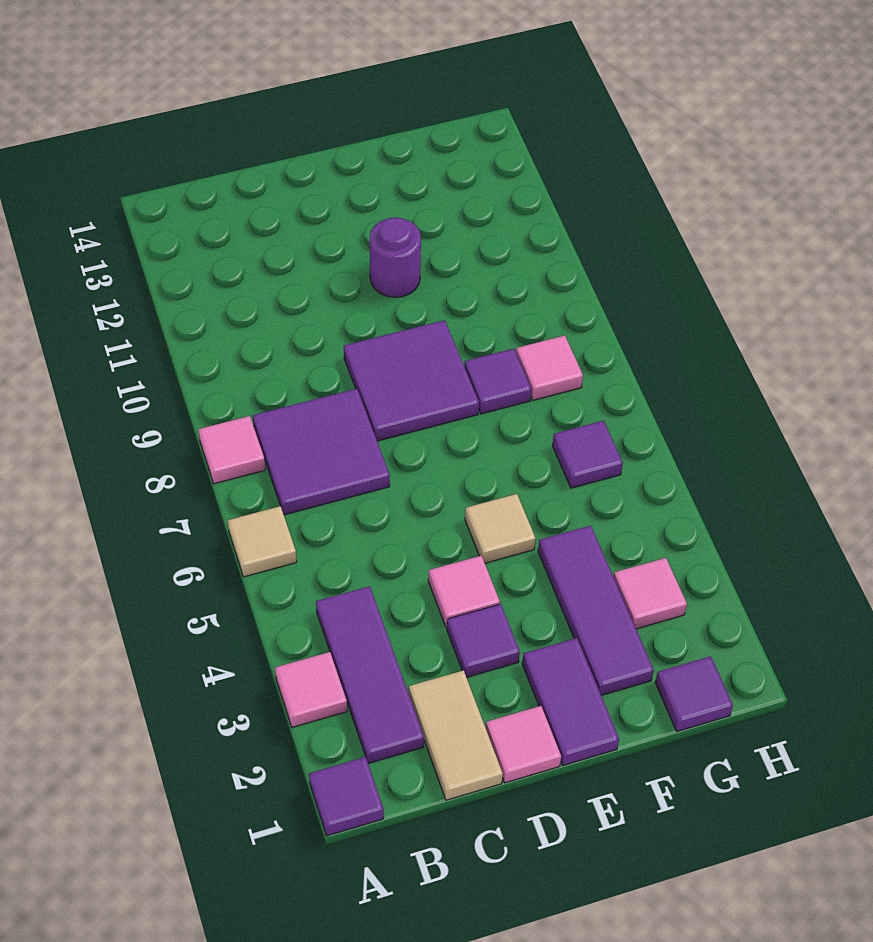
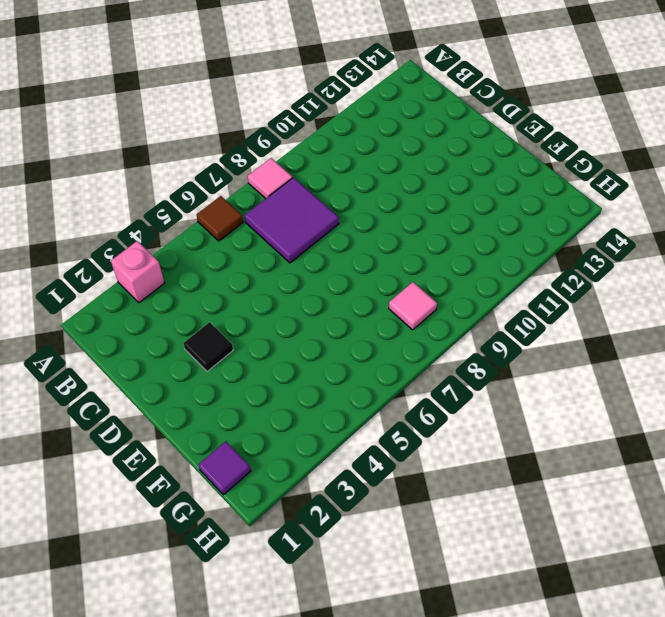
pink 1x1 brick [111,241,165,303] -> pink 1x1 tile [275,652,347,727]
brown 1x1 tile [196,196,243,241] -> tan 1x1 tile [228,506,297,577]
black 1x1 tile [183,322,233,372] -> purple 1x1 tile [447,604,520,677]
none -> purple 1x1 tile [309,757,384,836]
none -> purple 1x3 tile [316,586,424,764]
none -> tan 1x2 tile [409,670,503,800]

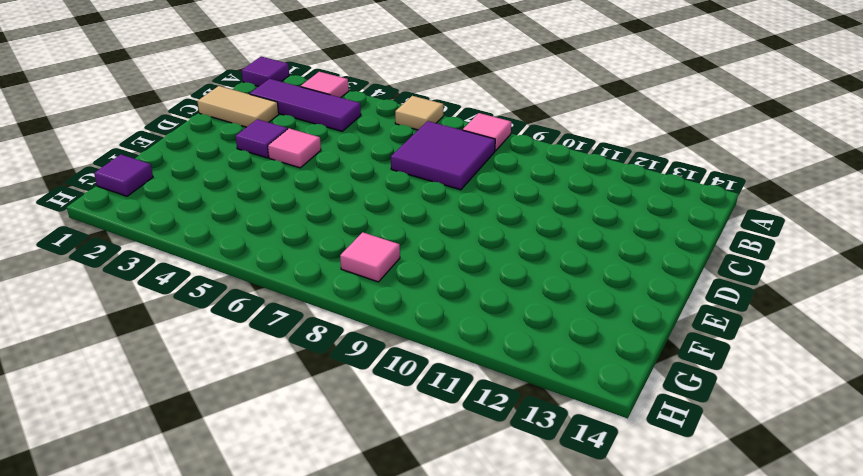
none -> pink 1x1 tile [486,706,561,783]
none -> purple 2x2 tile [344,320,479,441]
none -> purple 1x2 tile [522,638,619,765]

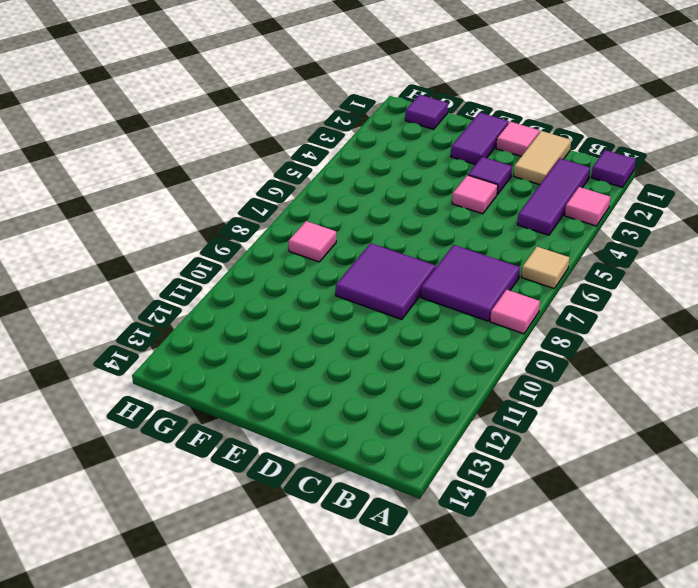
none -> tan 1x1 tile [465,494,536,563]
none -> purple 1x1 round brick [370,218,421,297]
none -> purple 1x3 tile [538,526,654,695]

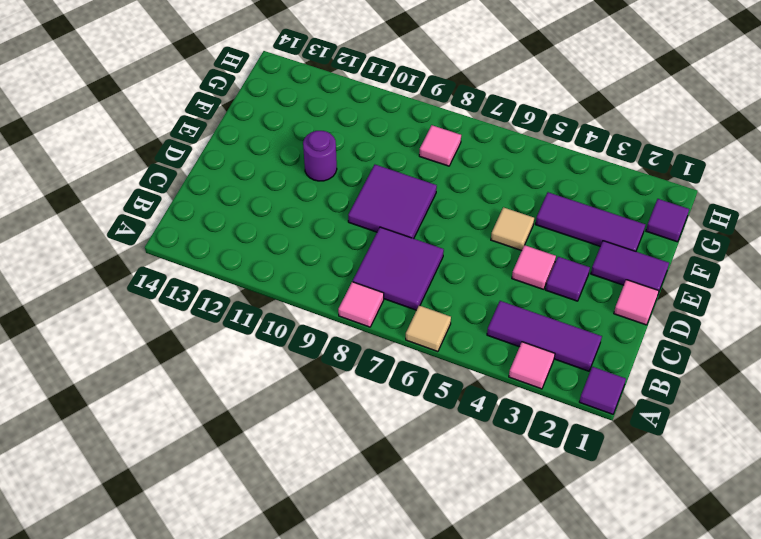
none -> tan 1x2 tile [409,670,503,800]
none -> purple 1x1 tile [464,349,531,414]
none -> pink 1x1 tile [613,558,687,629]

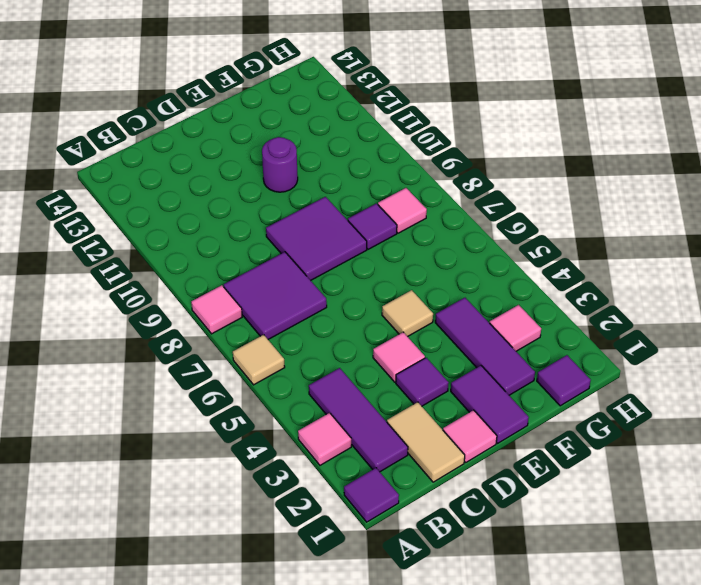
none -> purple 1x1 tile [552,421,623,488]

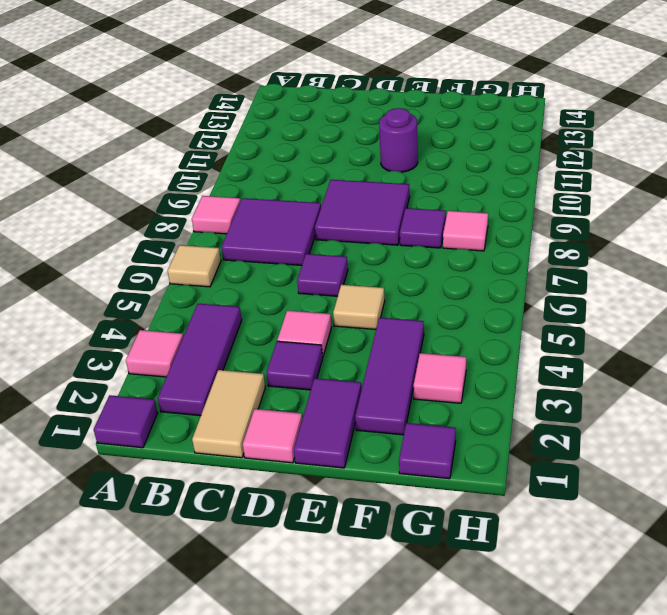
purple 1x1 tile [297,254,348,296] -> purple 1x1 tile moved to [552,421,623,488]

